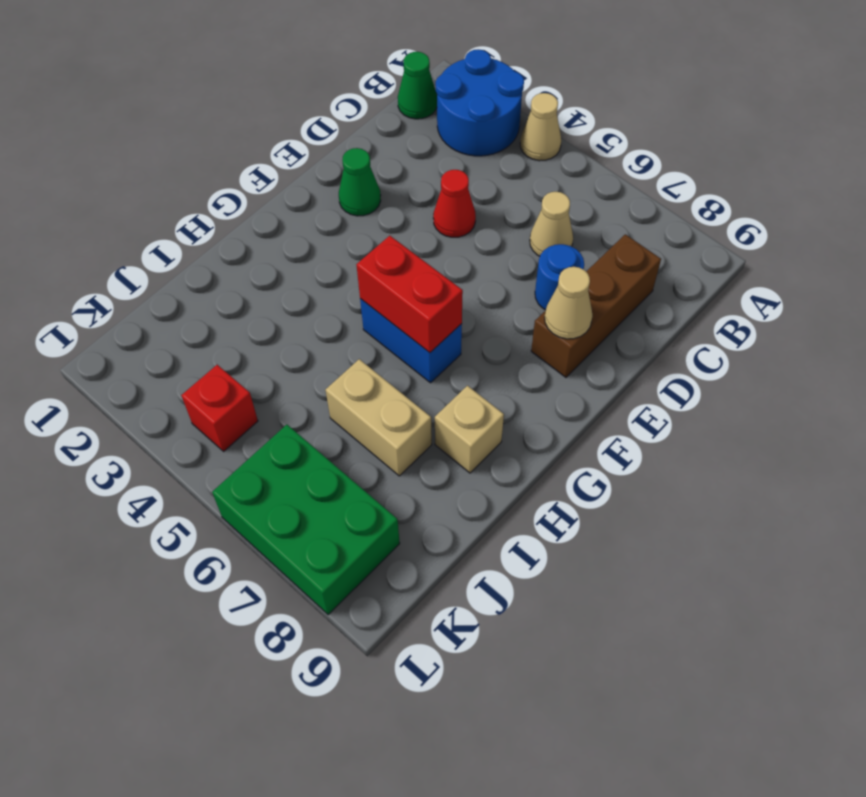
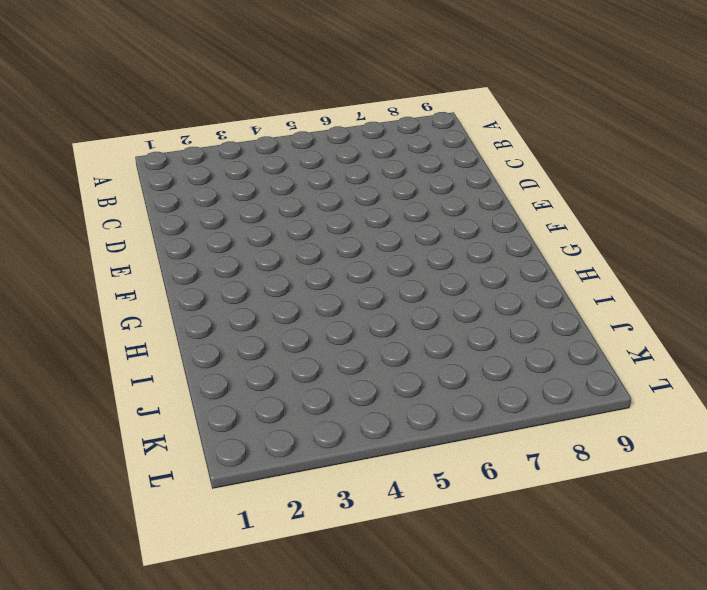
none -> blue 2x2 round brick [436,49,524,156]
none -> tan 1x1 cone [520,93,561,161]
none -> green 1x1 cone [398,52,437,119]

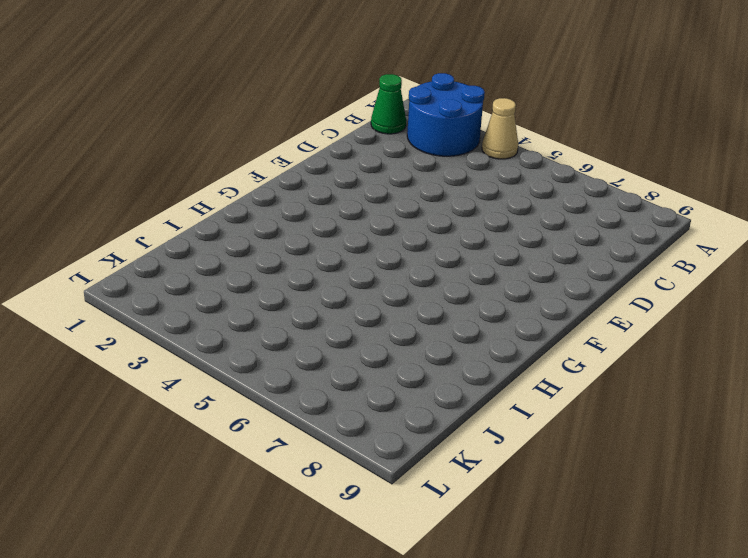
none -> tan 1x1 cone [530,192,573,256]
none -> brown 1x3 brick [531,234,661,377]
none -> red 1x1 cone [433,170,476,237]

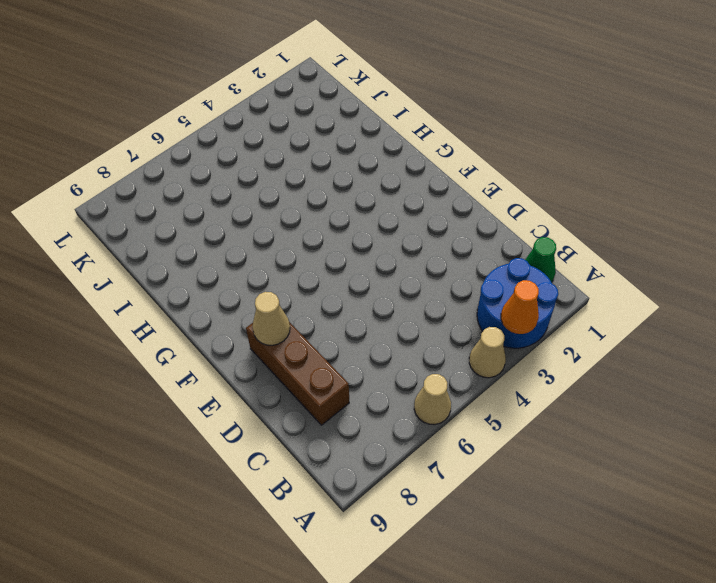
orange 1x1 cone [501,280,539,334] -> none
tan 1x1 cone [414,374,451,425] -> tan 1x1 cone moved to [530,192,573,256]
none -> red 1x1 cone [433,170,476,237]
none -> blue 1x1 round brick [535,244,584,310]
none -> green 1x1 cone [339,148,381,216]

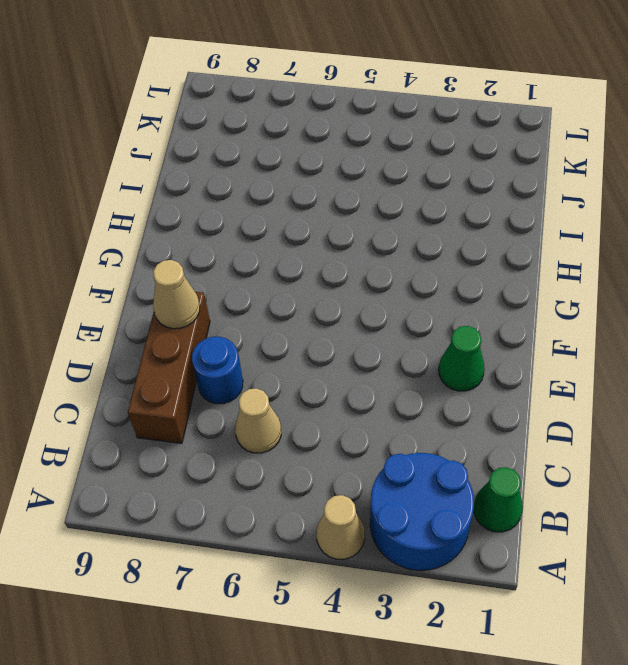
none -> red 1x1 cone [433,170,476,237]
none -> blue 1x2 brick [360,299,462,383]
none -> tan 1x1 brick [435,386,504,473]

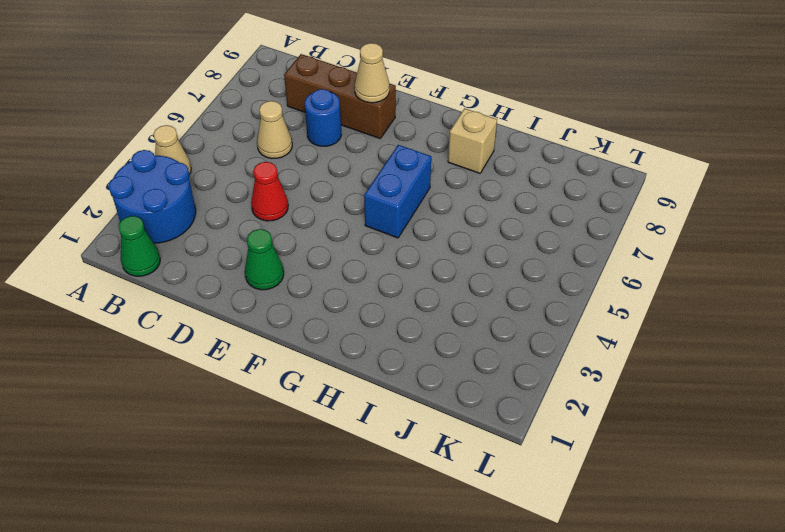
none -> tan 1x2 brick [325,359,432,476]
none -> red 1x1 brick [181,365,258,451]
none -> green 2x3 brick [212,425,400,615]

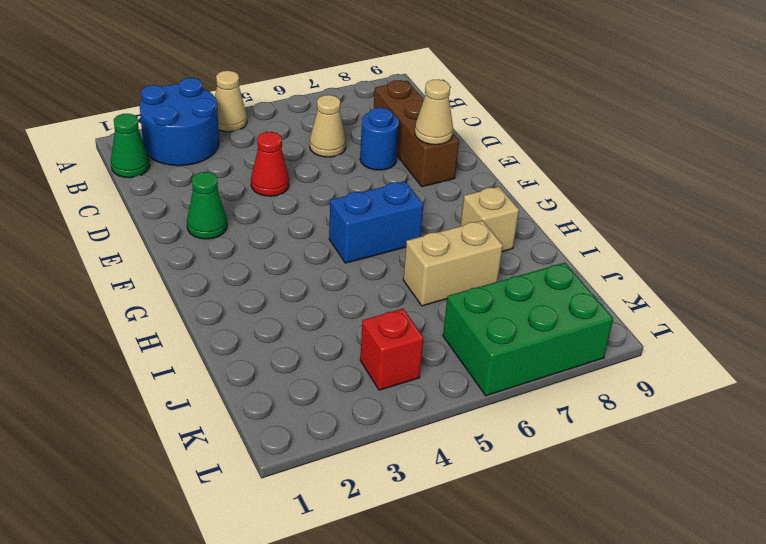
none -> red 1x2 brick [356,236,463,353]

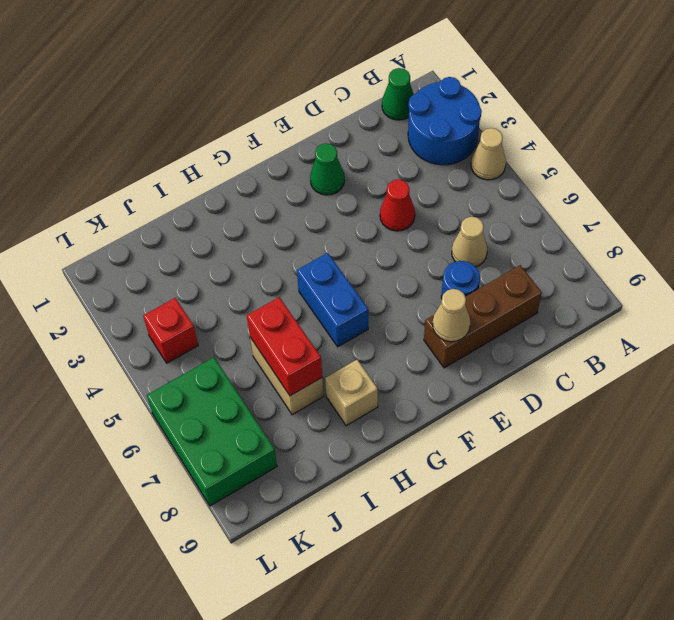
red 1x2 brick [247,297,322,396] -> red 1x2 brick moved to [356,236,463,353]

